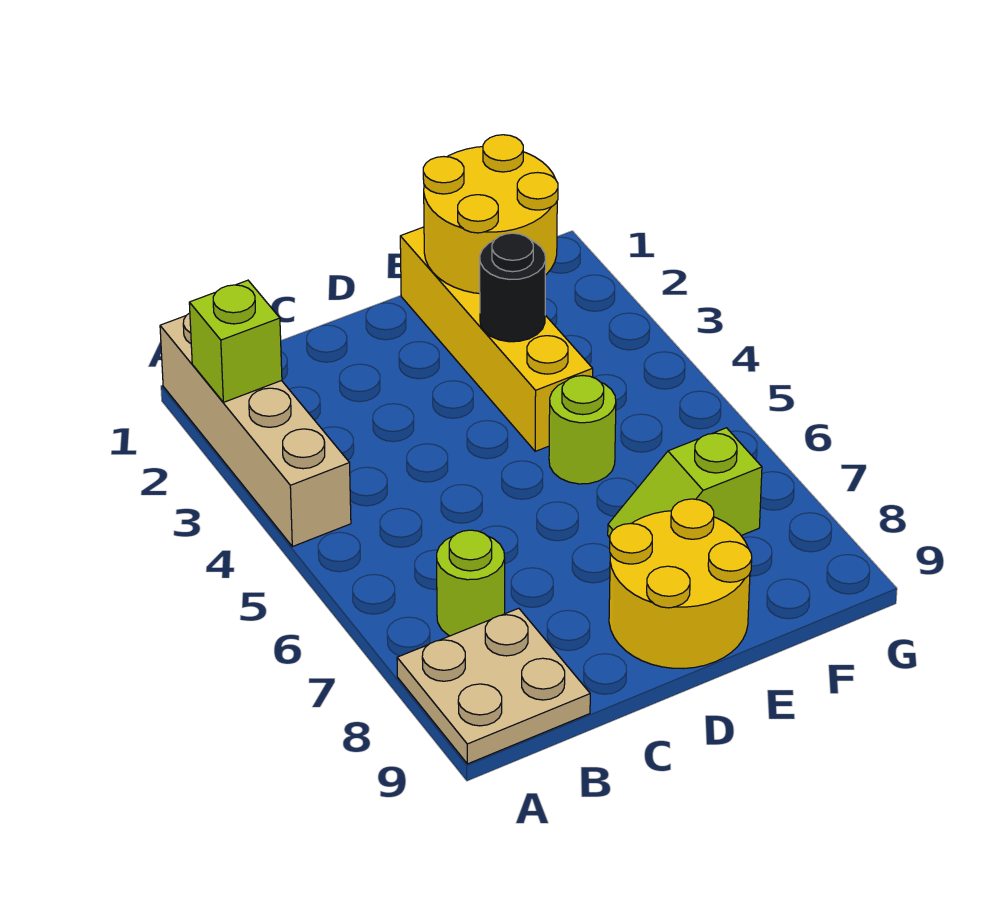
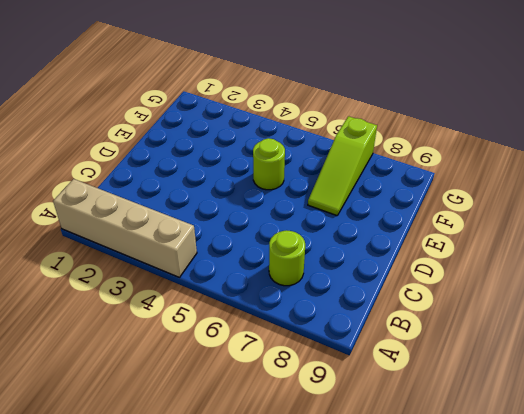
lime 1x3 slope [308,116,377,216] -> lime 1x2 slope [608,428,762,538]
none -> tan 2x2 plate [397,608,590,764]
none -> yellow 2x2 round brick [609,499,752,669]

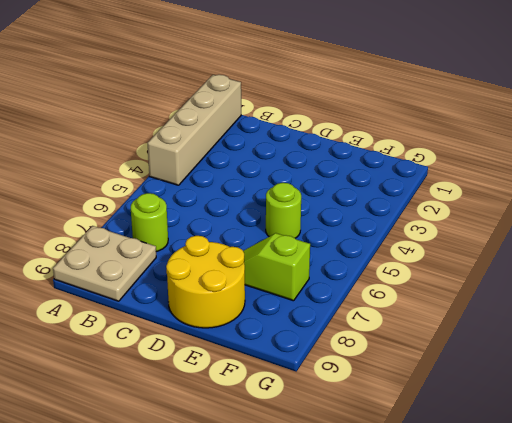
none -> yellow 1x4 brick [400,227,593,451]
none -> lime 1x1 brick [189,280,282,402]

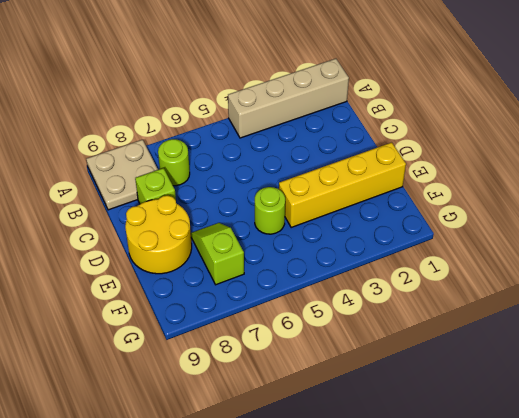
lime 1x1 brick [135,168,176,204] -> lime 1x1 brick moved to [189,280,282,402]
none -> yellow 2x2 round brick [423,135,558,294]
none -> black 1x1 round brick [480,233,546,342]

